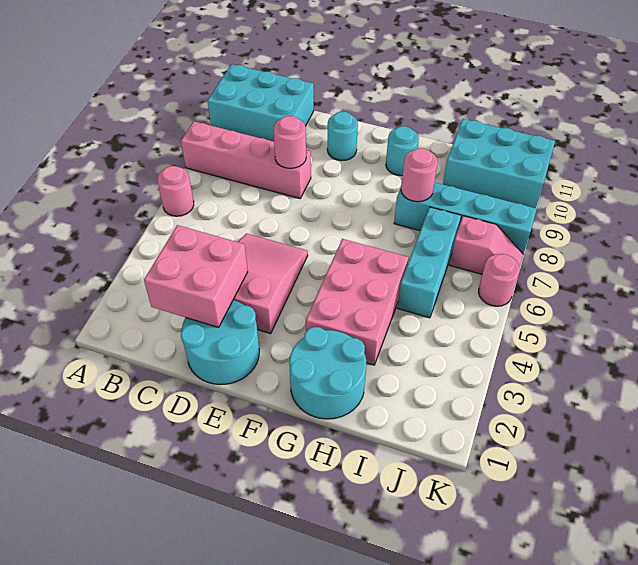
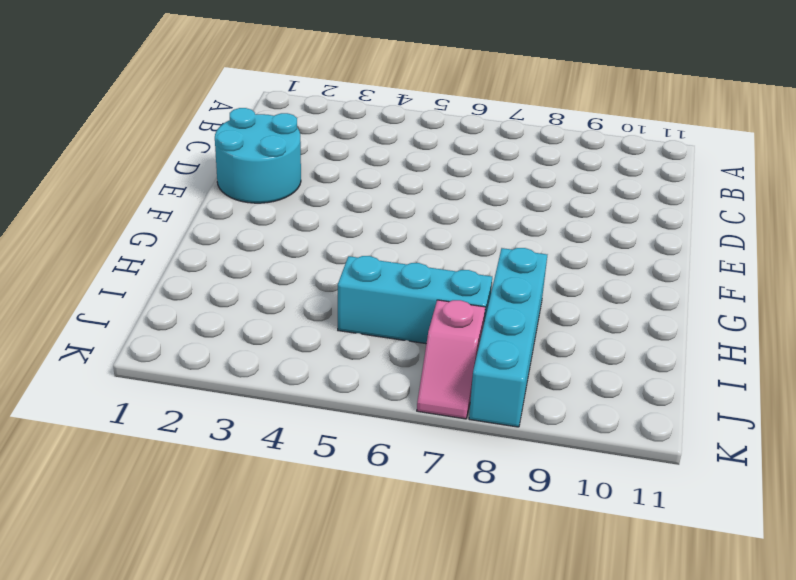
none -> pink 1x1 round brick [157,166,194,216]
none -> pink 1x4 brick [181,121,311,198]
none -> cyan 2x3 brick [207,64,314,141]

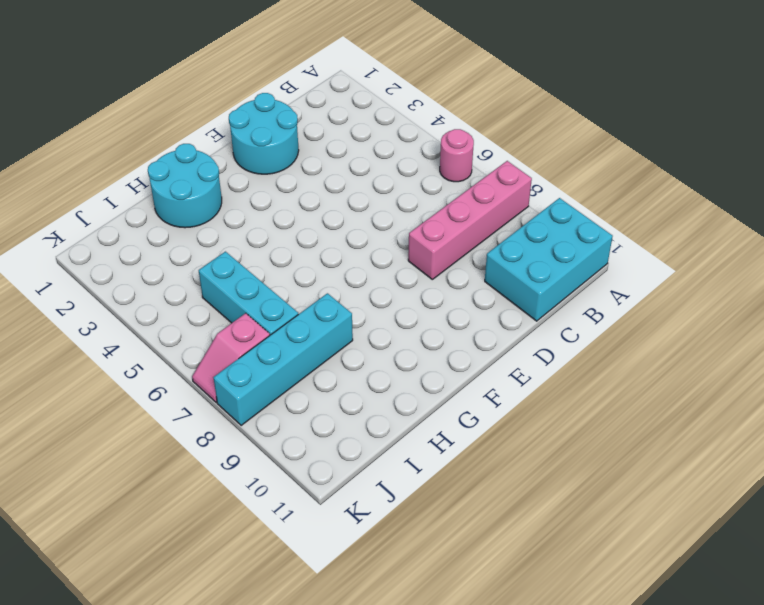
none -> pink 2x3 slope [233,234,308,334]
none -> cyan 1x1 round brick [327,112,358,161]
none -> pink 2x3 brick [306,239,409,365]

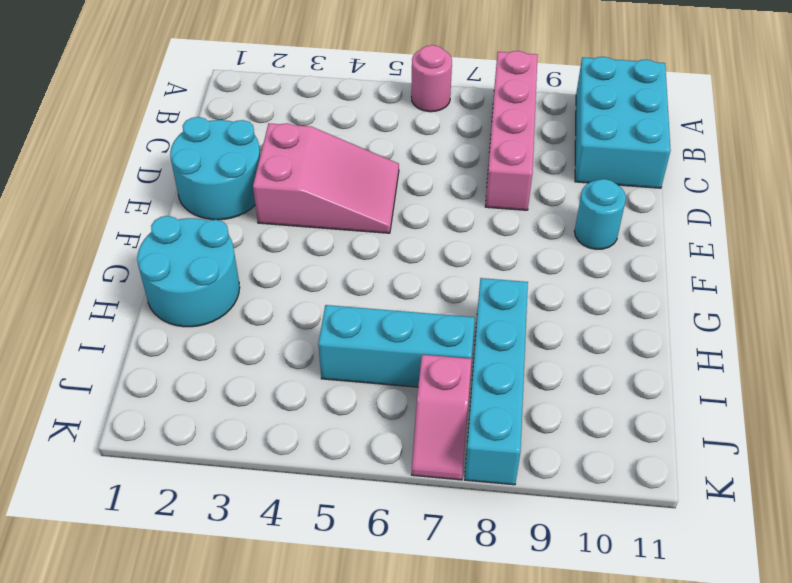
none -> pink 2x3 brick [306,239,409,365]
none -> cyan 1x1 round brick [386,126,419,176]
none -> cyan 2x3 brick [443,119,555,208]

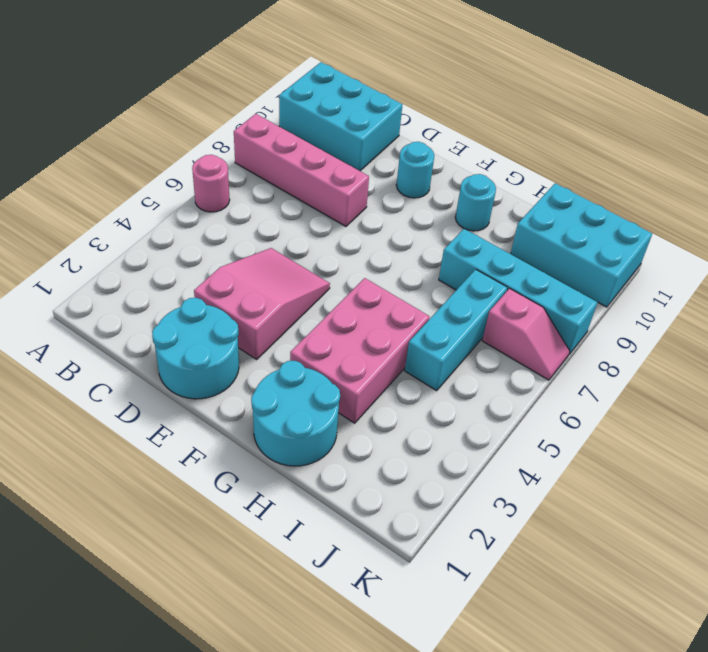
none -> pink 1x1 round brick [478,254,520,306]
none -> pink 2x2 brick [144,225,248,327]
none -> pink 1x1 round brick [273,116,306,168]

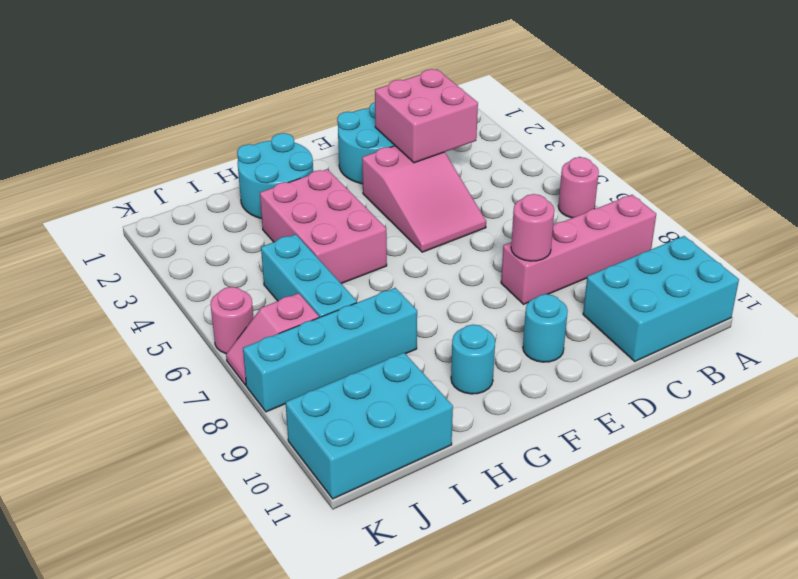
none -> pink 1x1 round brick [401,148,438,202]

